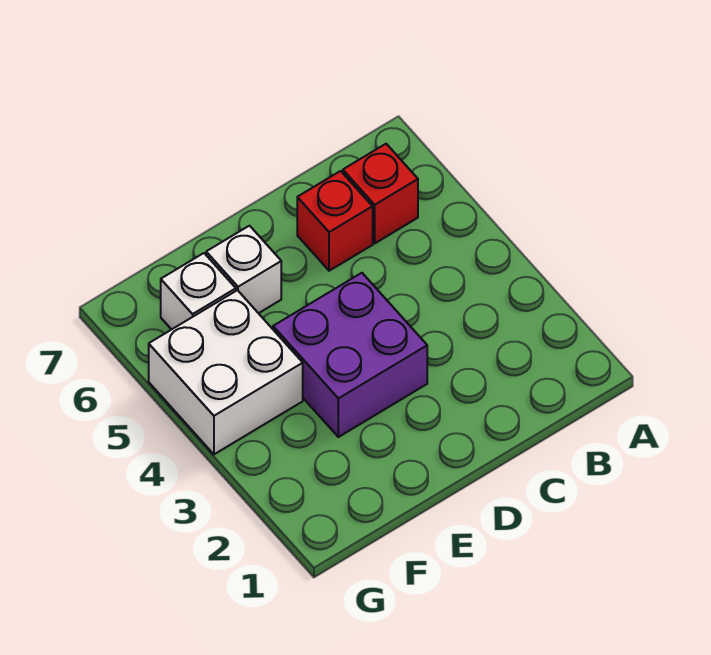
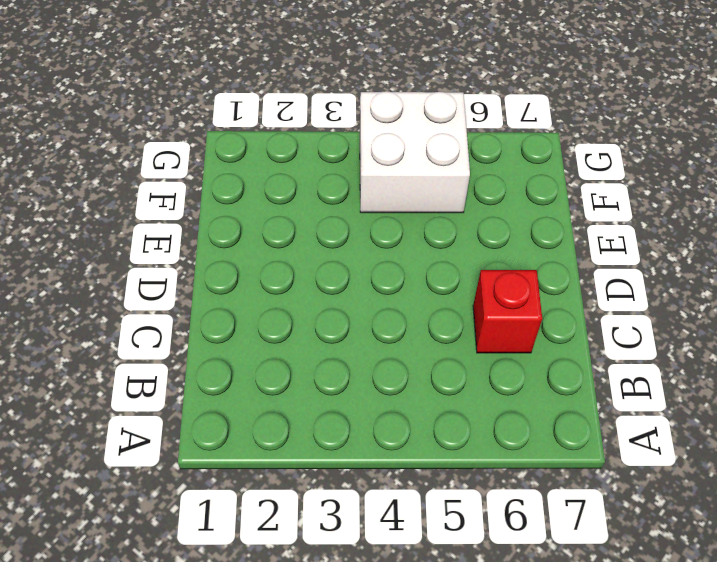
none -> red 1x1 brick [343,144,418,243]
none -> purple 2x2 brick [273,273,427,437]

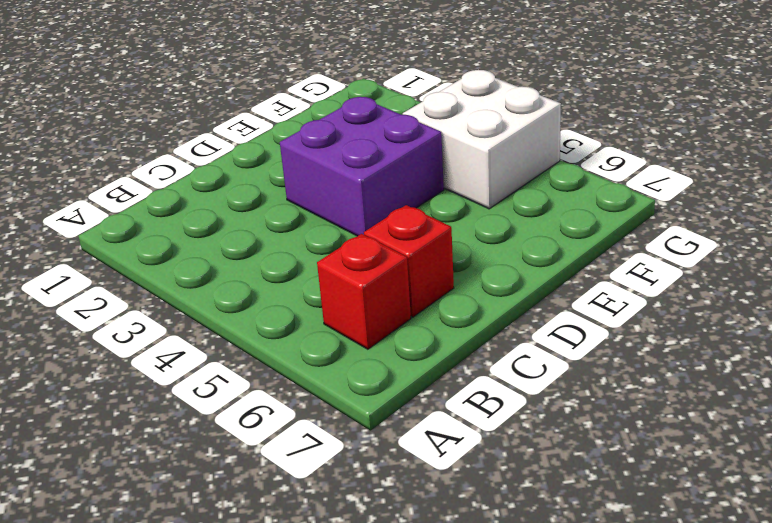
none -> white 1x1 brick [206,226,281,313]
none -> white 1x1 brick [161,253,236,330]

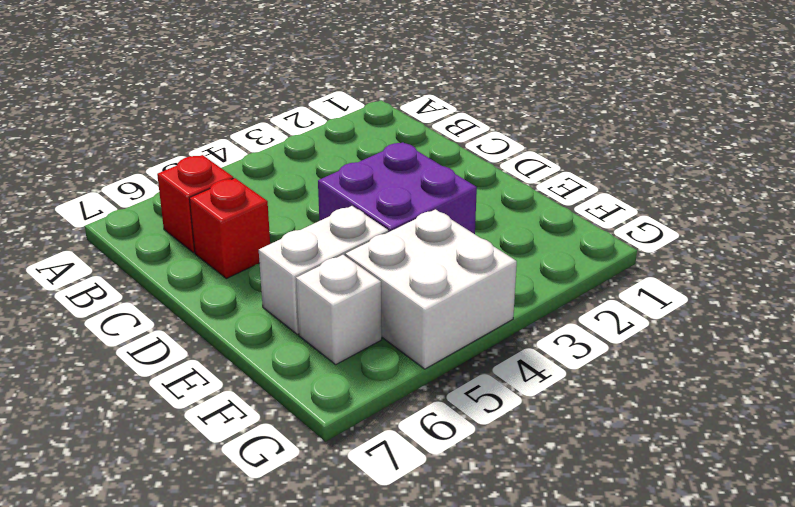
white 1x2 brick [259,206,388,334] -> white 1x1 brick [206,226,281,313]

